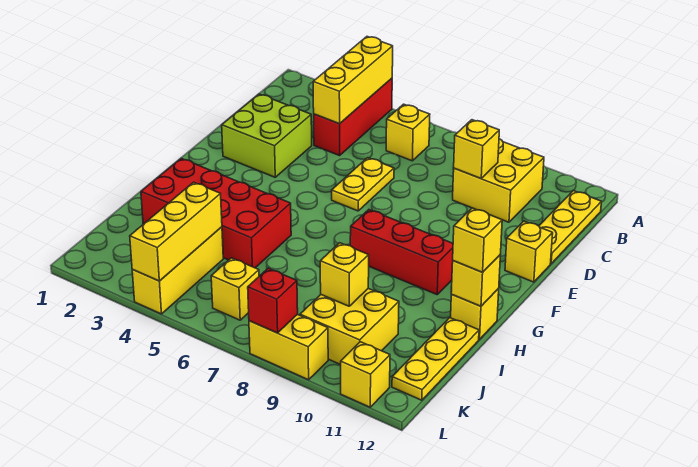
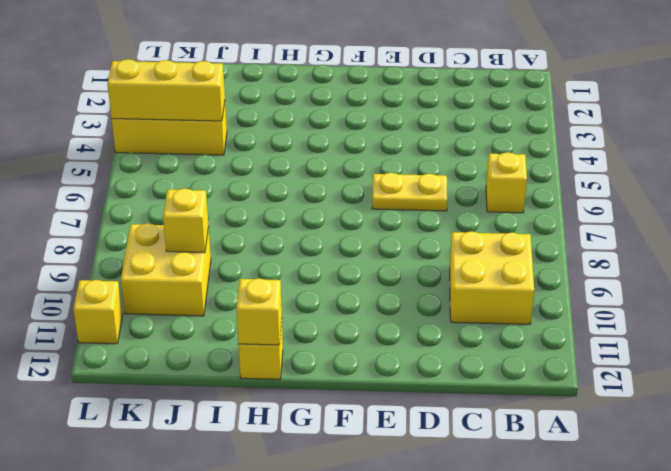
none -> red 1x3 brick [314,78,392,156]
none -> yellow 1x3 plate [539,191,601,264]
none -> lime 2x2 brick [222,94,312,177]

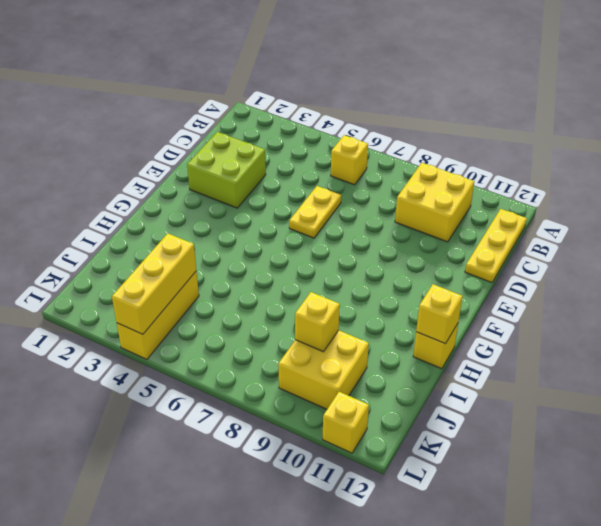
none -> red 1x3 brick [314,78,392,156]
none -> yellow 1x1 brick [505,221,553,282]
none -> red 1x3 brick [350,210,453,295]

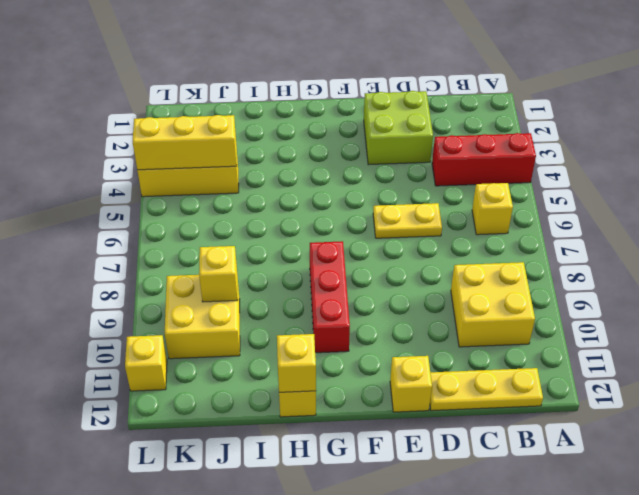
none -> red 2x4 brick [141,158,291,268]
none -> yellow 1x3 plate [392,318,479,400]
none -> yellow 1x1 brick [211,258,259,320]

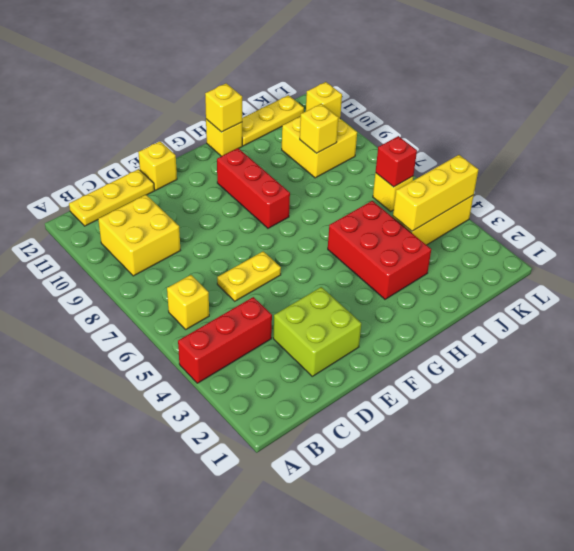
red 2x3 brick [328,201,431,299] -> red 2x4 brick [141,158,291,268]
red 1x1 brick [376,136,417,187] -> red 1x1 brick moved to [248,268,298,333]
none -> yellow 1x2 brick [249,314,328,380]
none -> yellow 1x3 brick [313,37,393,124]
none -> yellow 1x1 brick [454,120,499,178]

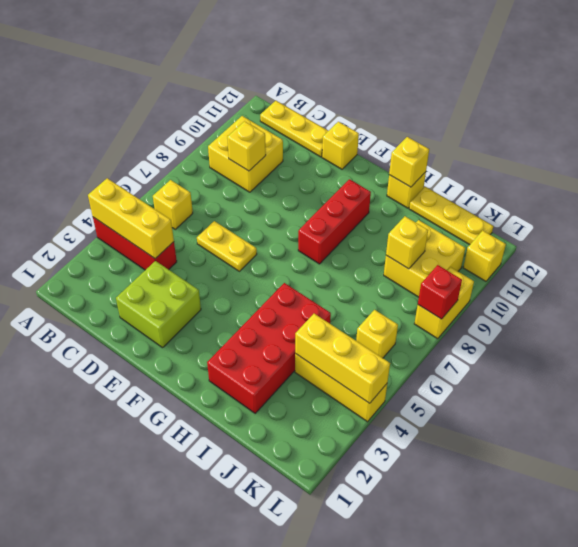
none -> yellow 1x1 brick [453,208,502,272]

